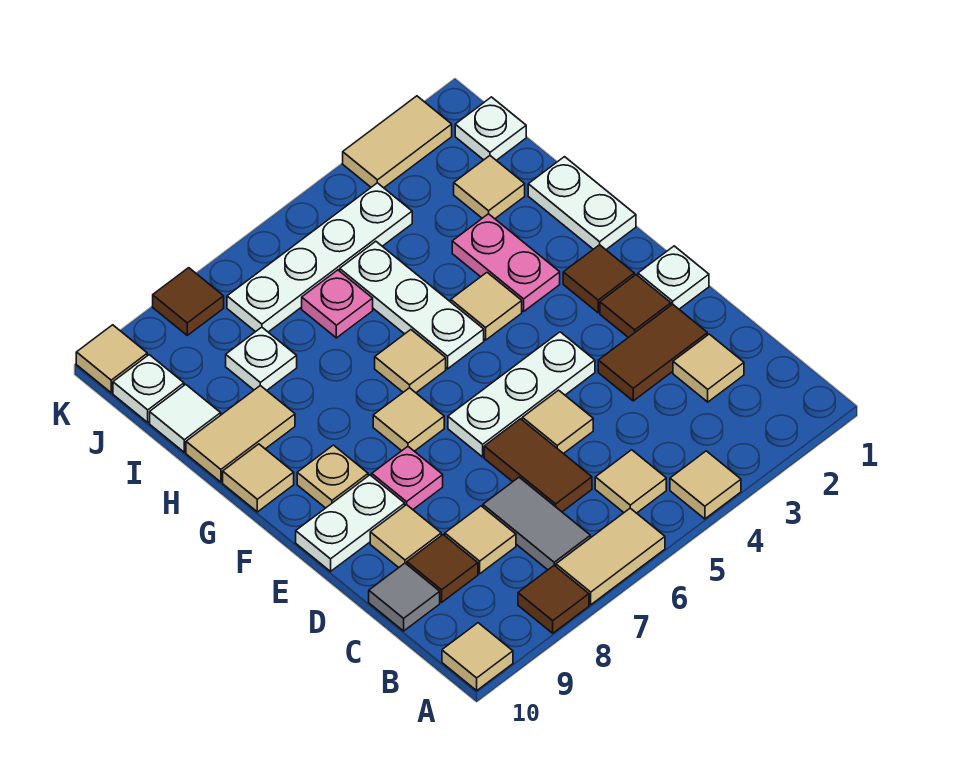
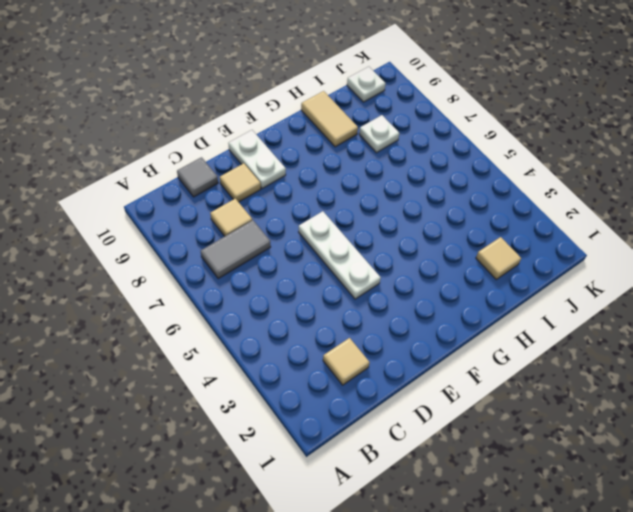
none -> tan 1x1 tile [670,451,741,519]
none -> tan 1x2 tile [556,508,665,605]
none -> brown 1x1 tile [518,566,589,633]
none -> tan 1x1 tile [442,623,513,690]

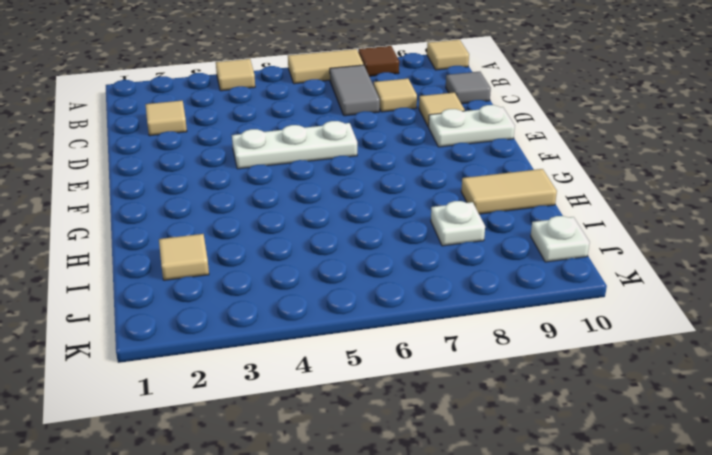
none -> tan 1x1 tile [595,450,666,513]
none -> brown 1x2 tile [484,419,592,512]
none -> brown 1x1 tile [407,535,478,602]
none -> brown 1x2 tile [598,304,707,401]

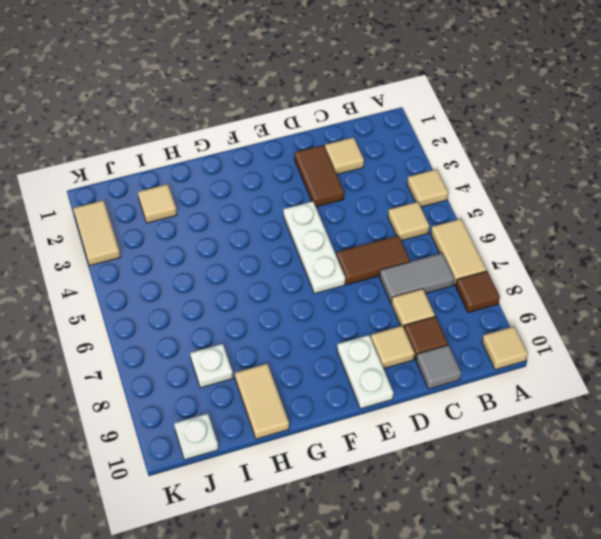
none -> tan 1x1 tile [522,390,593,454]
none -> white 1x1 plate [638,246,709,309]
none -> brown 1x1 tile [600,275,671,337]
none -> pink 1x1 plate [372,447,443,509]

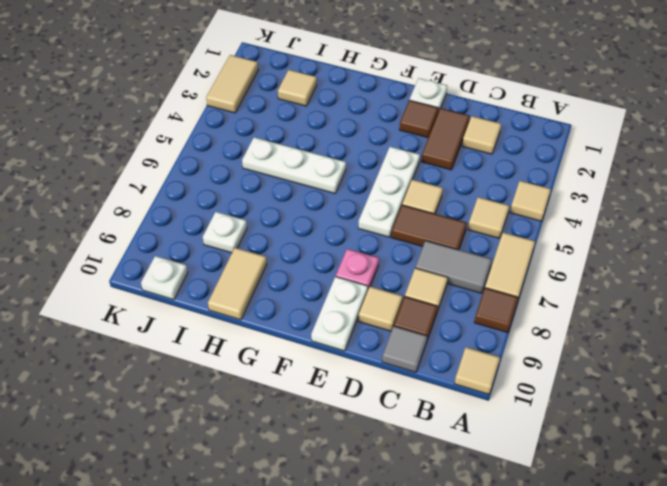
none -> brown 1x1 tile [563,245,634,313]
none -> tan 1x1 tile [373,388,444,451]
none -> tan 1x1 plate [297,445,368,508]
none -> white 1x2 plate [528,157,636,249]

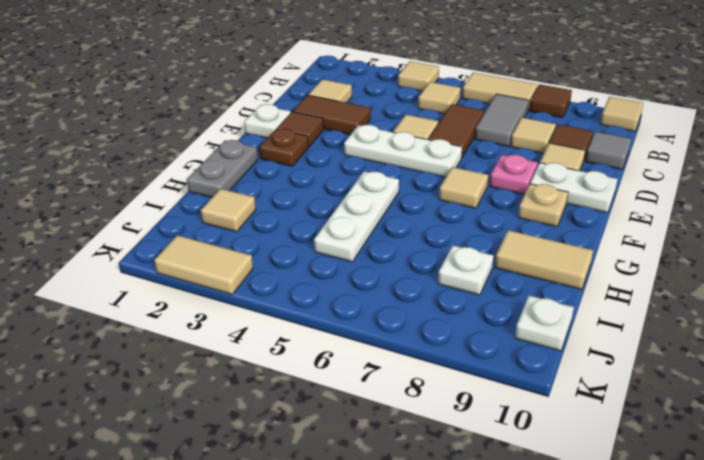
brown 1x1 plate [259,129,308,166] -> brown 1x1 tile [563,245,634,313]
grey 1x2 plate [187,140,258,197] -> white 1x2 plate [528,157,636,249]
none -> pink 1x2 plate [452,214,560,311]
none -> tan 1x1 tile [451,273,522,340]
none -> tan 1x1 tile [375,330,446,393]
none -> tan 1x1 tile [223,444,294,512]

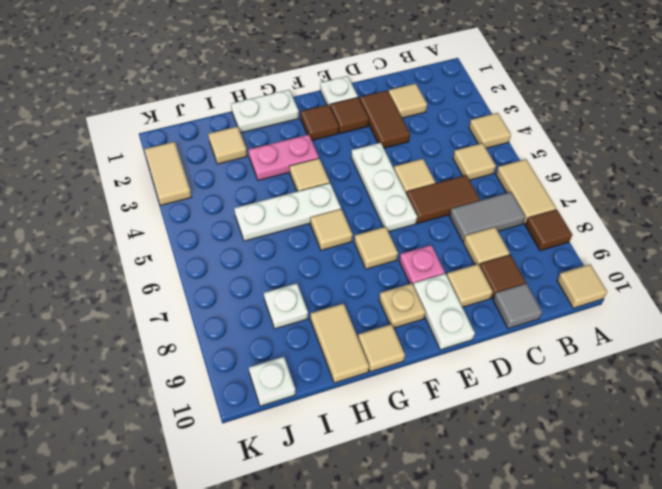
none -> pink 1x1 plate [302,270,373,338]
none -> white 1x1 tile [150,384,221,452]
none -> white 1x1 plate [455,97,526,160]
none -> white 1x4 plate [227,183,412,332]

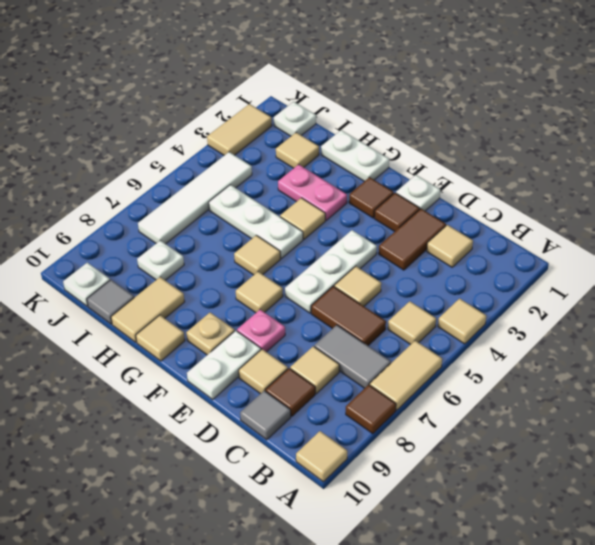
grey 1x1 tile [87,280,134,324] -> white 1x1 tile [150,384,221,452]
white 1x4 tile [138,152,252,244] -> white 1x4 plate [227,183,412,332]
none -> pink 1x1 plate [302,270,373,338]
none -> brown 1x1 tile [153,268,224,335]
none -> tan 1x1 tile [76,325,147,393]

